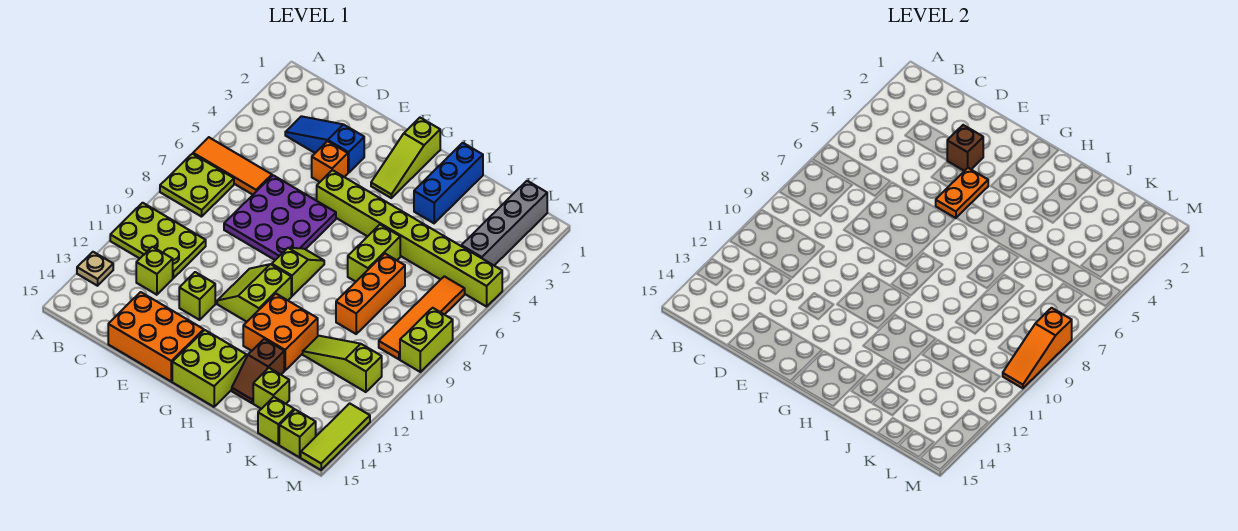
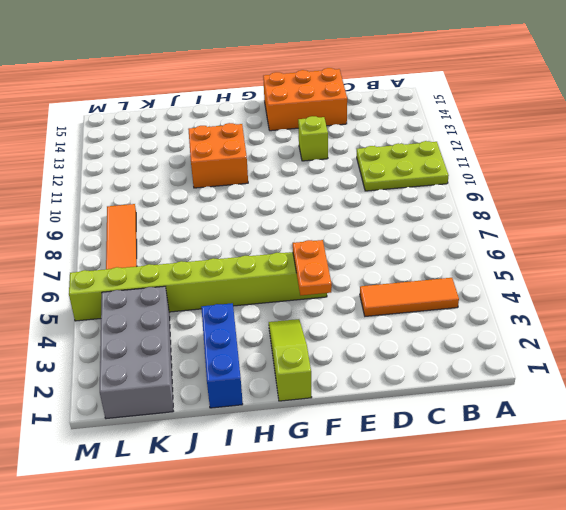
orange 1x3 tile [360,278,459,316] -> orange 1x3 tile moved to [193,137,272,195]
grey 2x4 brick [100,286,173,419] -> grey 1x4 brick [461,181,547,265]
none -> lime 2x2 plate [160,154,234,217]
none -> tan 1x1 plate [77,252,113,286]
none -> blue 1x3 slope [285,116,364,173]
none -> lime 1x1 brick [136,247,173,295]

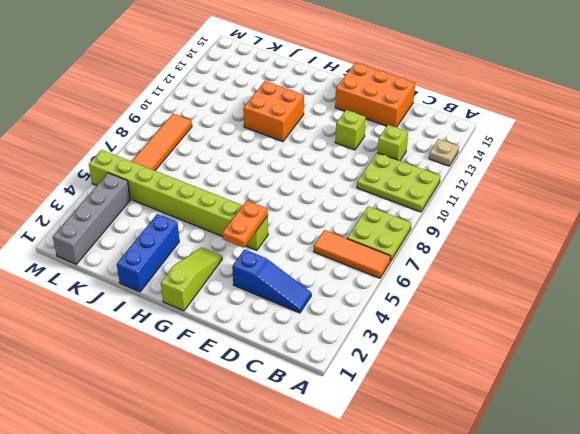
none -> purple 3x3 plate [224,175,336,260]
none -> orange 1x1 brick [312,141,348,182]
none -> lime 2x2 slope [217,264,291,322]
none -> lime 1x2 slope [272,248,324,296]

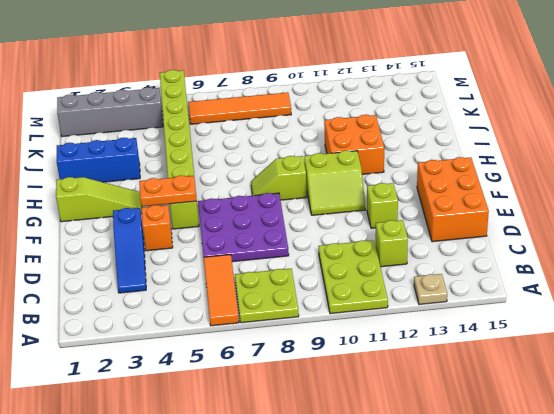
none -> lime 2x2 brick [172,330,247,407]
none -> lime 1x2 brick [348,225,400,282]
none -> brown 1x2 slope [232,339,284,403]
none -> orange 1x3 brick [336,254,405,334]

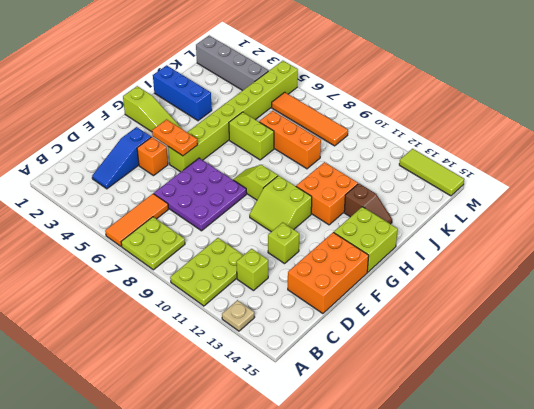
none -> lime 1x3 slope [303,336,382,392]
none -> lime 1x1 brick [253,368,289,409]
none -> lime 1x1 brick [258,397,294,445]
none -> lime 1x1 brick [279,410,316,457]

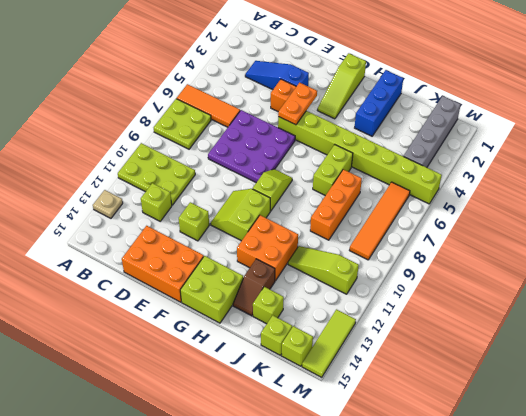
none -> lime 1x2 brick [400,308,453,372]
none -> brown 1x1 brick [947,125,983,171]
none -> orange 1x3 slope [1003,308,1072,388]

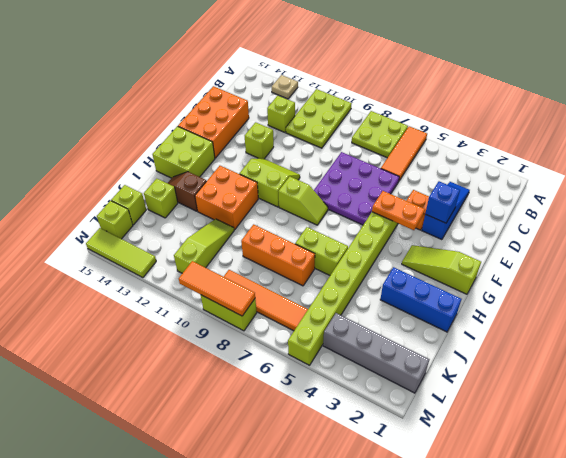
blue 1x1 brick [425,181,460,223] -> brown 1x1 brick [947,125,983,171]
orange 1x3 tile [179,261,255,316] -> orange 1x3 slope [1003,308,1072,388]

